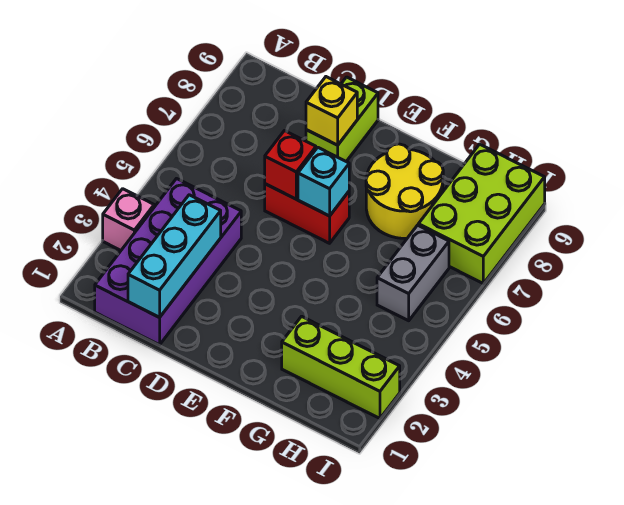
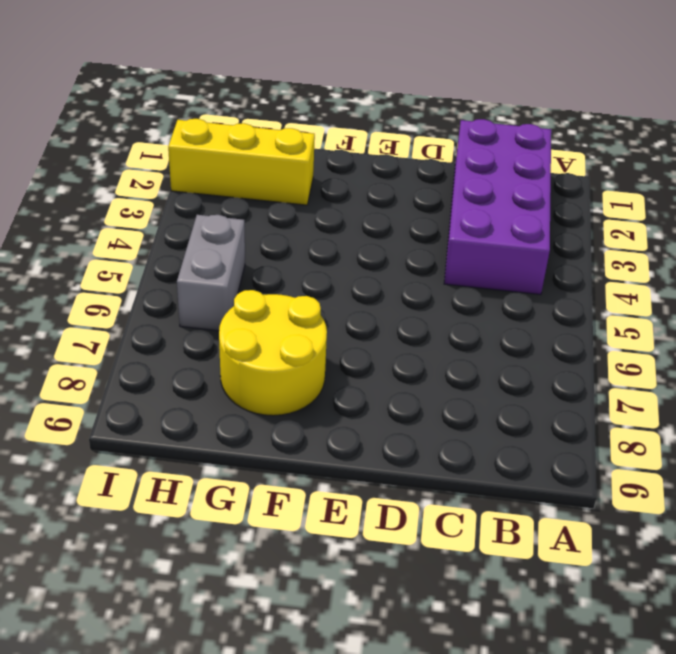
yellow 1x3 brick [168,119,315,205] -> lime 1x3 brick [282,316,400,418]
none -> pink 1x1 brick [103,189,154,250]
none -> red 1x2 brick [265,184,349,243]
none -> lime 1x2 brick [306,77,378,161]

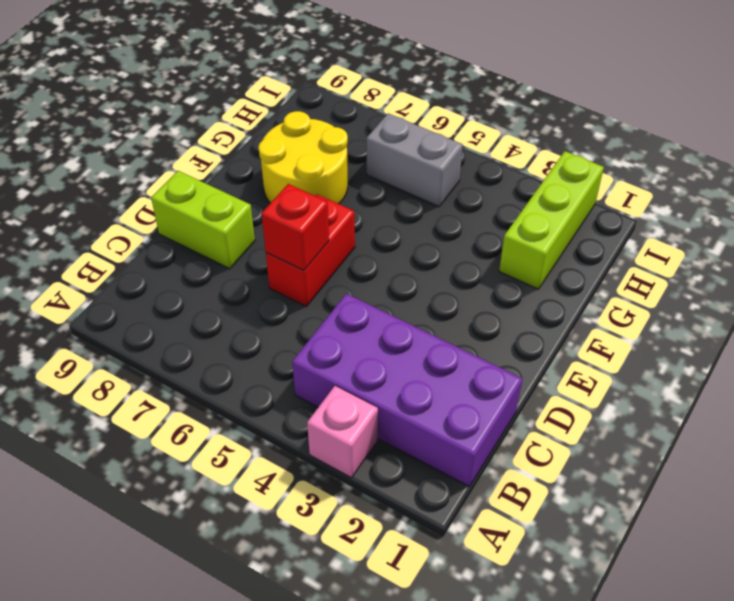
none -> lime 2x3 brick [418,144,545,283]
none -> cyan 1x3 brick [128,195,221,317]
none -> yellow 1x1 brick [306,77,357,145]

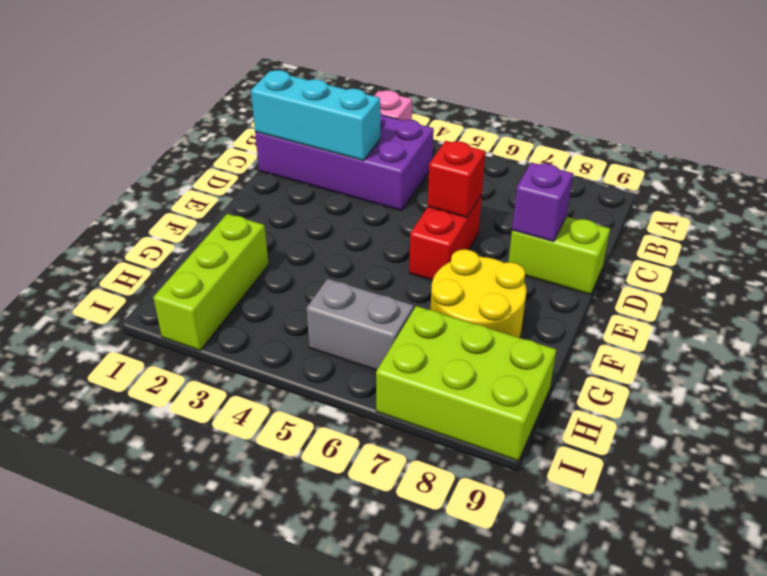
purple 1x1 brick [512,163,573,241] -> yellow 1x1 brick [306,77,357,145]
none -> cyan 1x1 brick [298,148,349,216]

